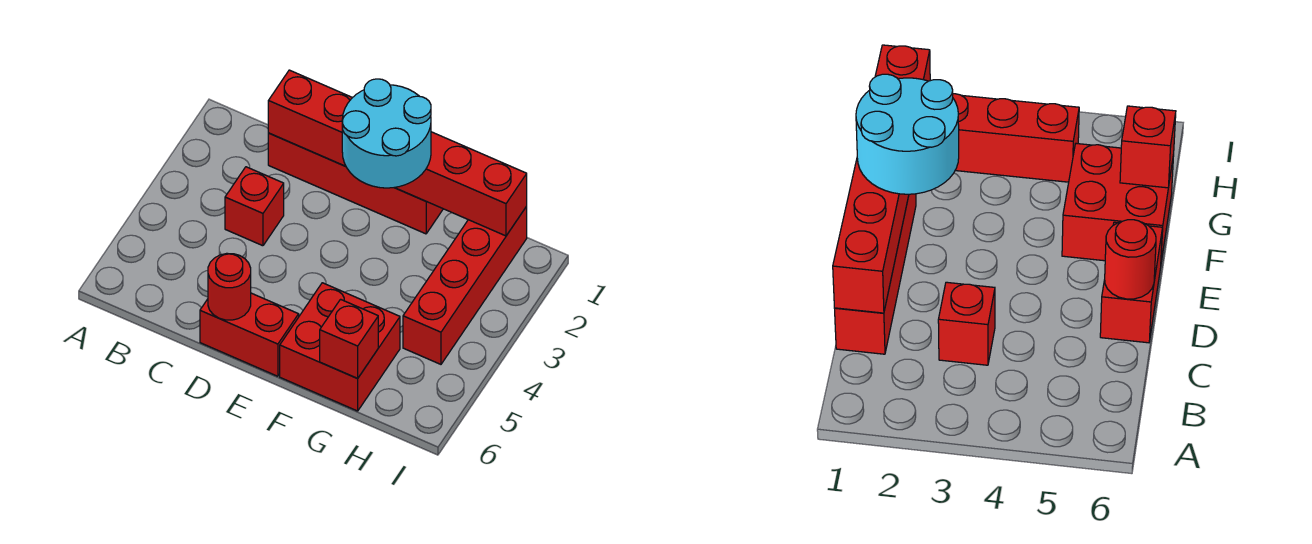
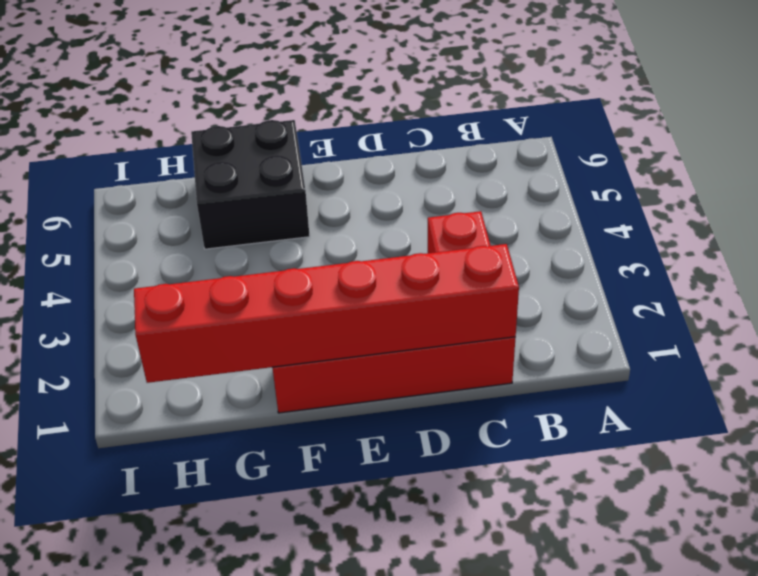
black 2x2 brick [191,120,310,249] -> red 2x2 brick [280,283,400,411]
none -> red 1x2 brick [200,293,299,376]
none -> red 1x4 brick [403,207,527,364]

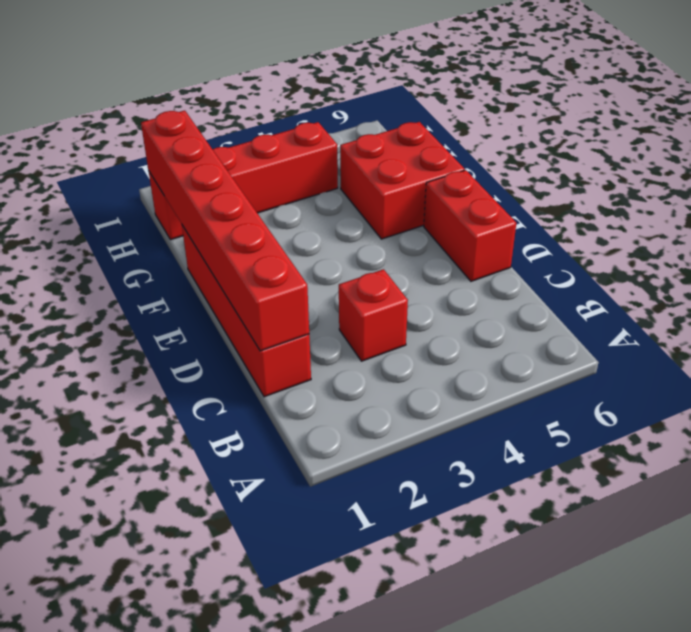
none -> red 1x1 round brick [208,253,251,320]
none -> red 1x1 brick [320,299,378,378]

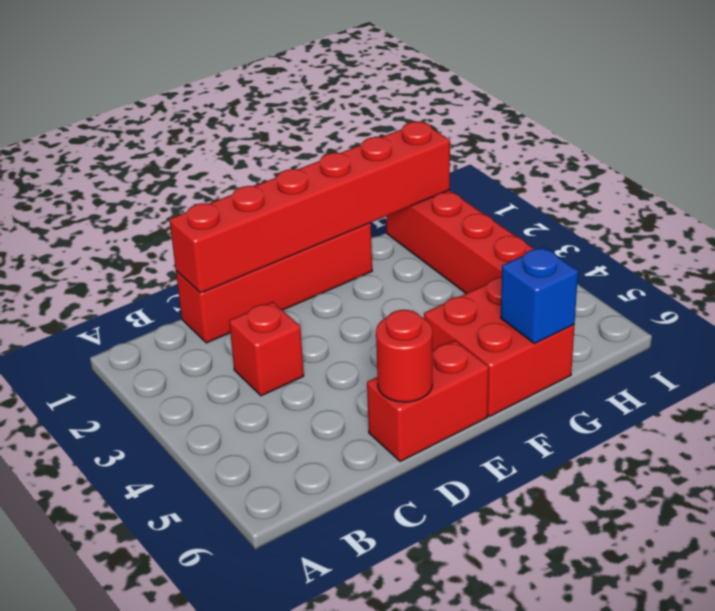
blue 1x1 brick [501,247,578,344] -> red 1x1 brick [320,299,378,378]
none -> cyan 2x2 round brick [342,79,431,188]

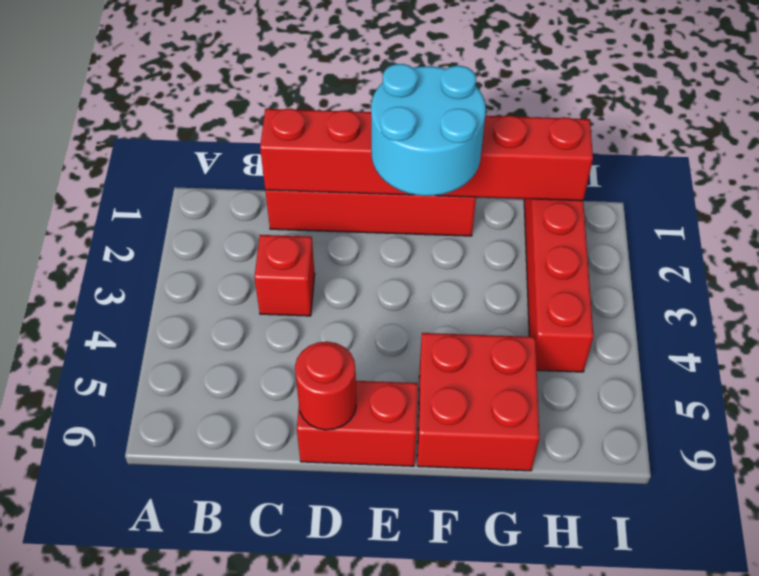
none -> red 1x1 brick [320,299,378,378]

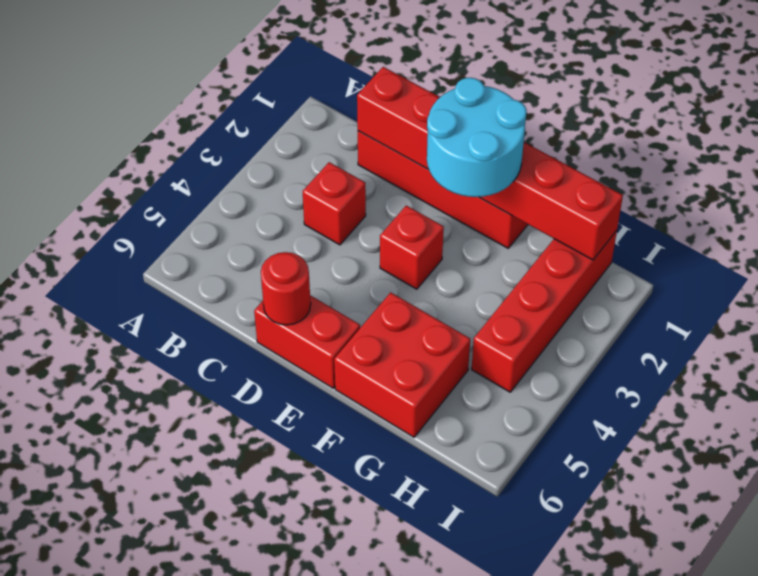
red 1x1 brick [380,206,444,289] -> red 1x1 brick moved to [320,299,378,378]

